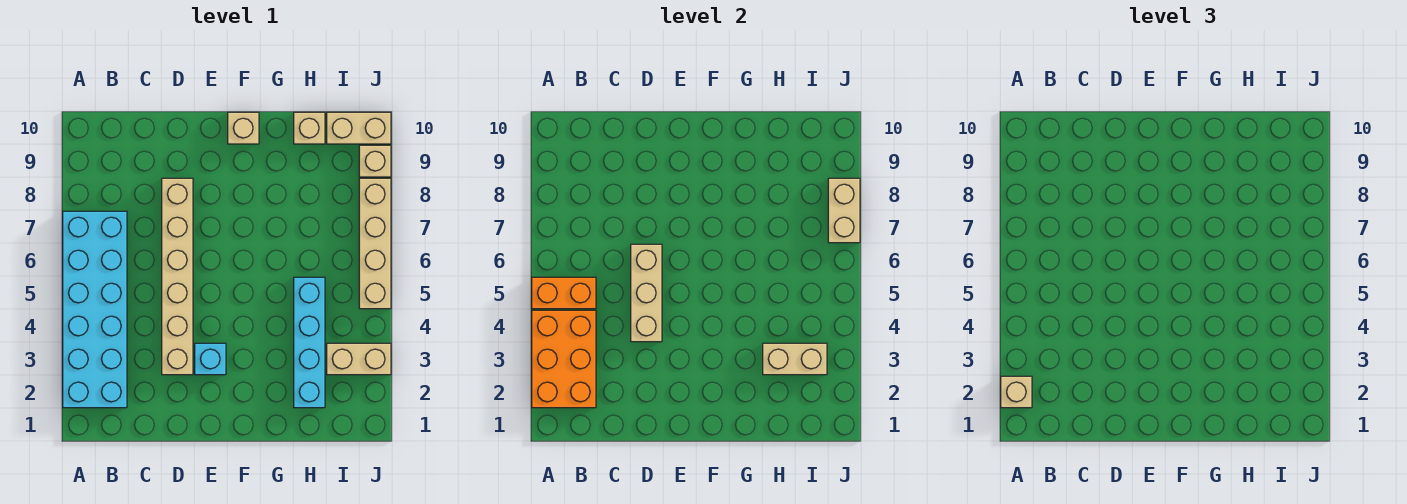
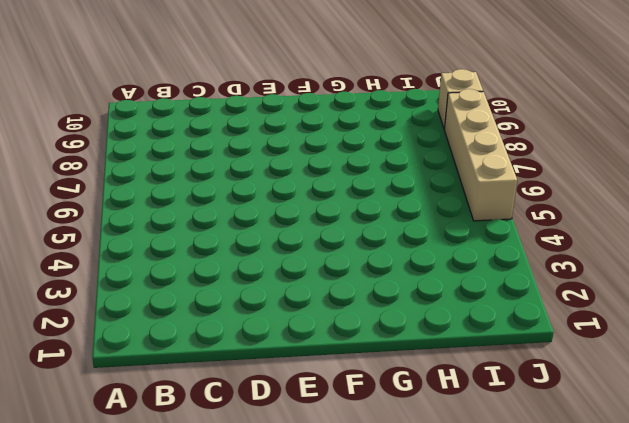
none -> cyan 2x6 brick [63,211,127,408]
none -> tan 1x6 brick [162,178,193,375]
none -> cyan 1x1 brick [195,343,226,375]

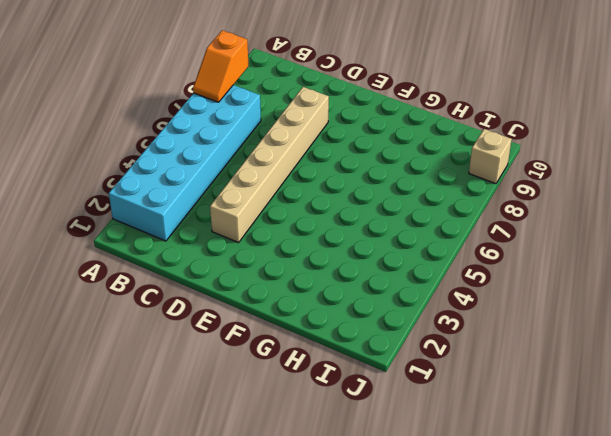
orange 1x2 slope [193,30,248,102] -> none
none -> cyan 1x1 brick [195,343,226,375]
none -> tan 1x1 brick [228,112,259,144]
none -> cyan 1x4 brick [294,277,325,408]

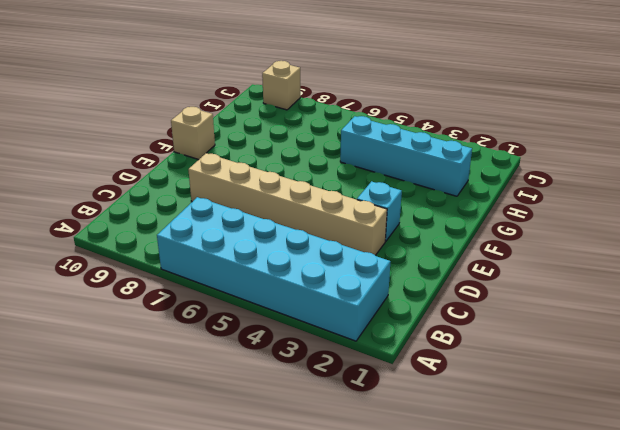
none -> tan 1x1 brick [294,112,325,144]
none -> tan 1x2 brick [327,343,391,375]
none -> tan 1x2 brick [327,112,391,144]

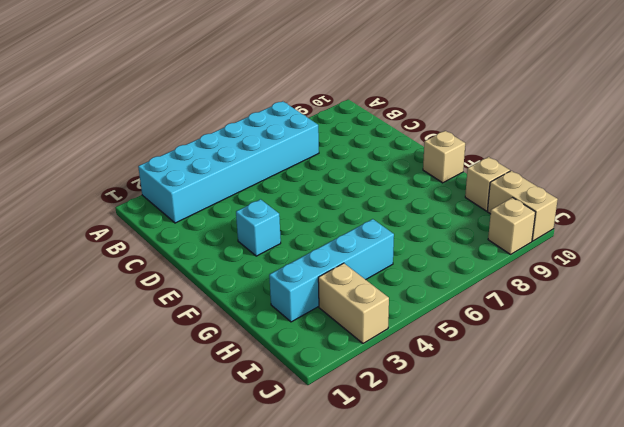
none -> tan 1x6 brick [162,178,193,375]
none -> tan 1x4 brick [359,178,391,309]
none -> orange 2x3 brick [532,310,596,408]

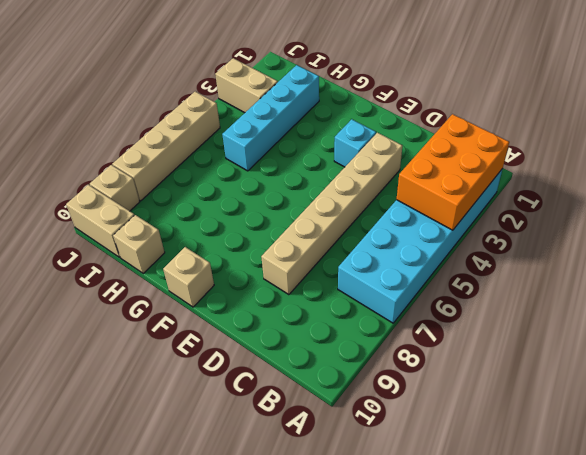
none -> orange 1x2 brick [532,277,596,309]
none -> tan 1x3 brick [631,244,662,342]
none -> tan 1x2 brick [763,343,827,375]

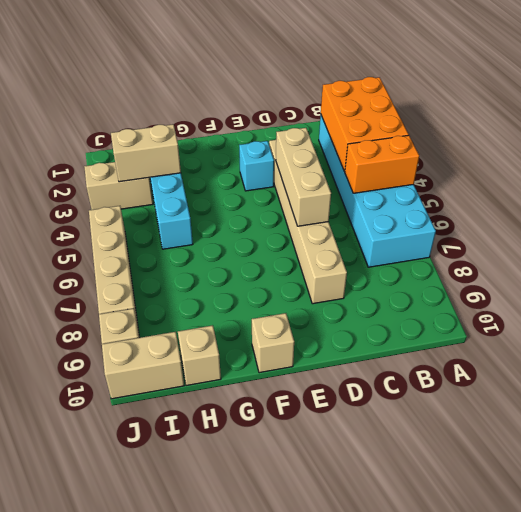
none -> tan 1x2 brick [828,178,860,243]
none -> tan 1x1 brick [1001,376,1032,408]

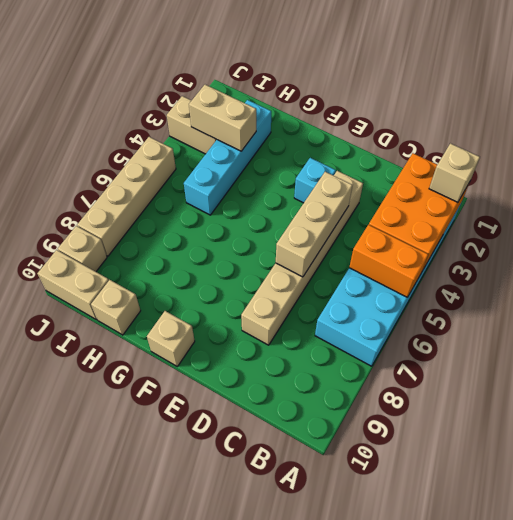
none -> tan 1x2 brick [828,178,860,243]

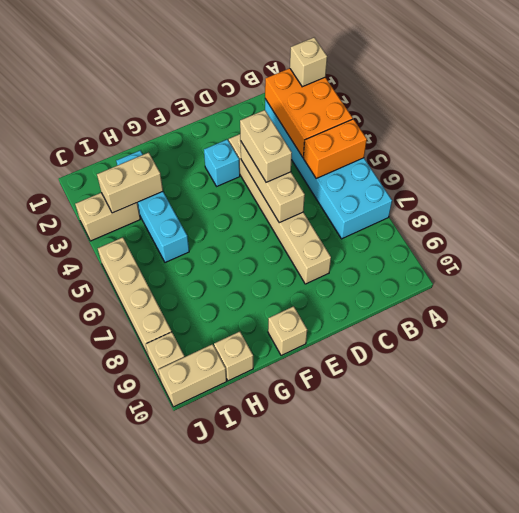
tan 1x2 brick [240,110,292,182] -> tan 1x2 brick moved to [828,178,860,243]

